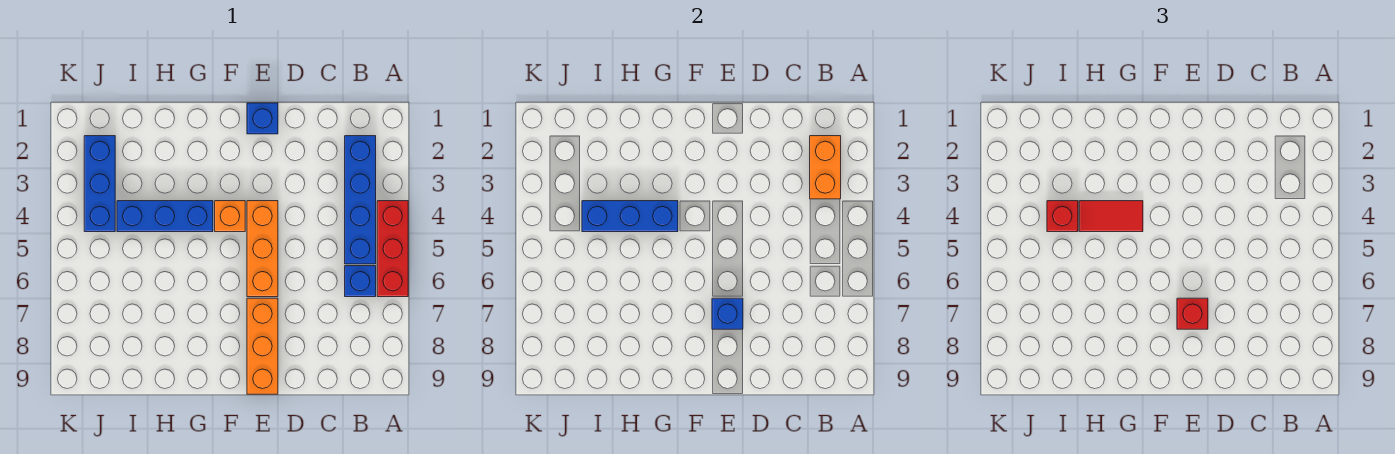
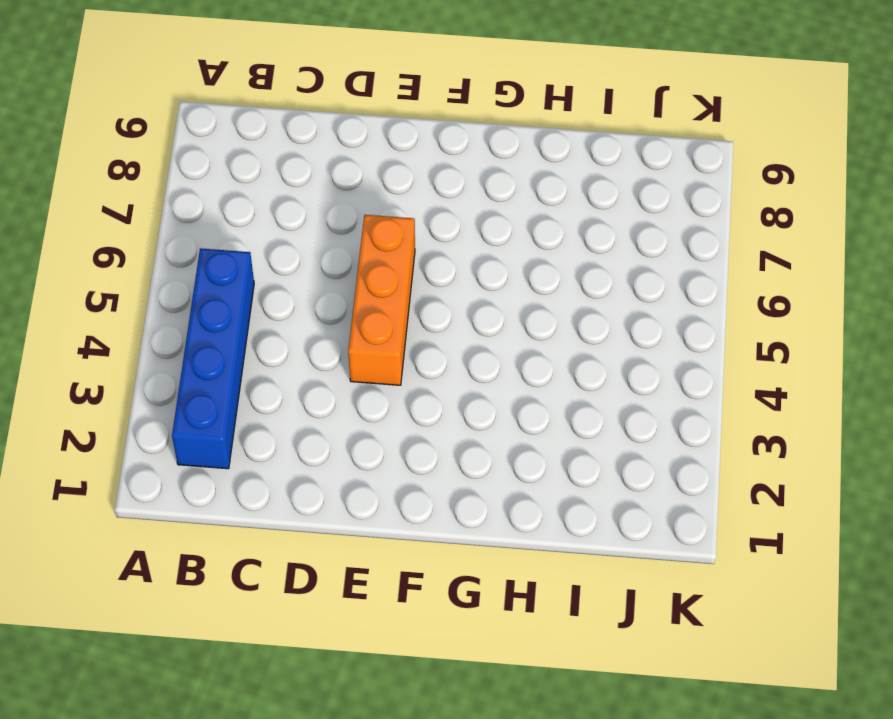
none -> red 1x3 brick [377,201,408,297]
none -> blue 1x1 brick [345,266,376,297]
none -> blue 1x1 brick [247,103,278,134]

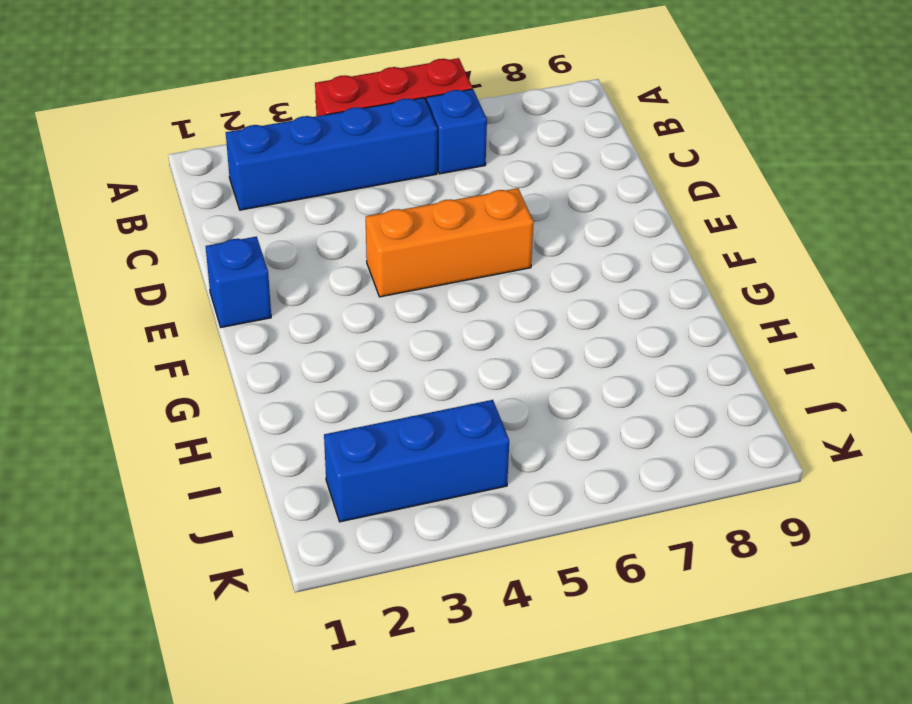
none -> orange 1x3 brick [247,298,278,394]
none -> orange 1x1 brick [215,201,245,232]
none -> blue 1x3 brick [117,201,213,232]

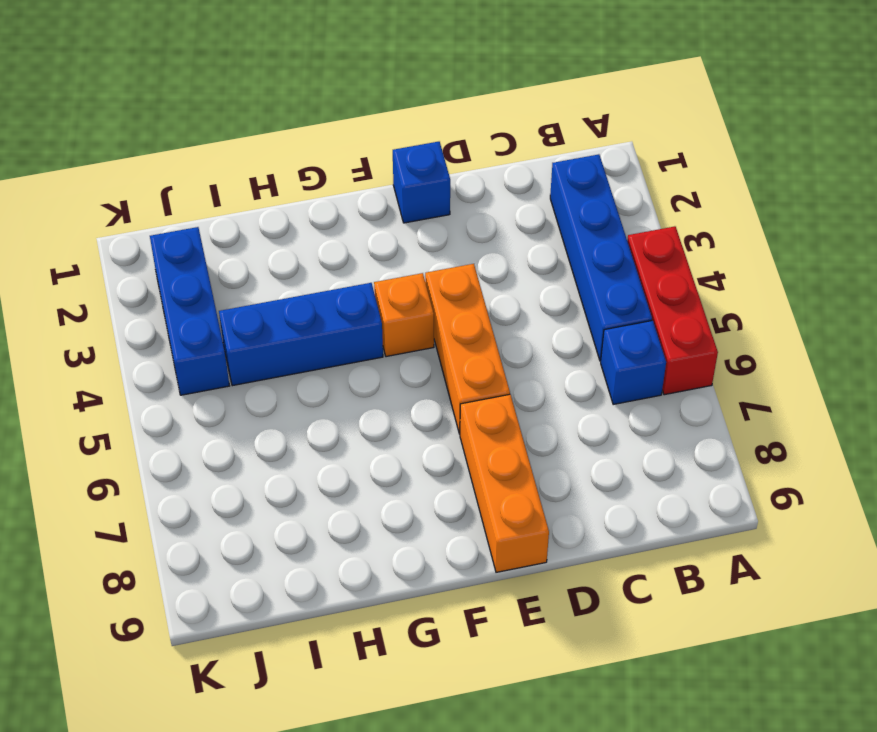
none -> orange 1x2 brick [810,136,841,199]
none -> blue 1x1 brick [712,298,743,329]
none -> blue 1x3 brick [582,201,678,232]

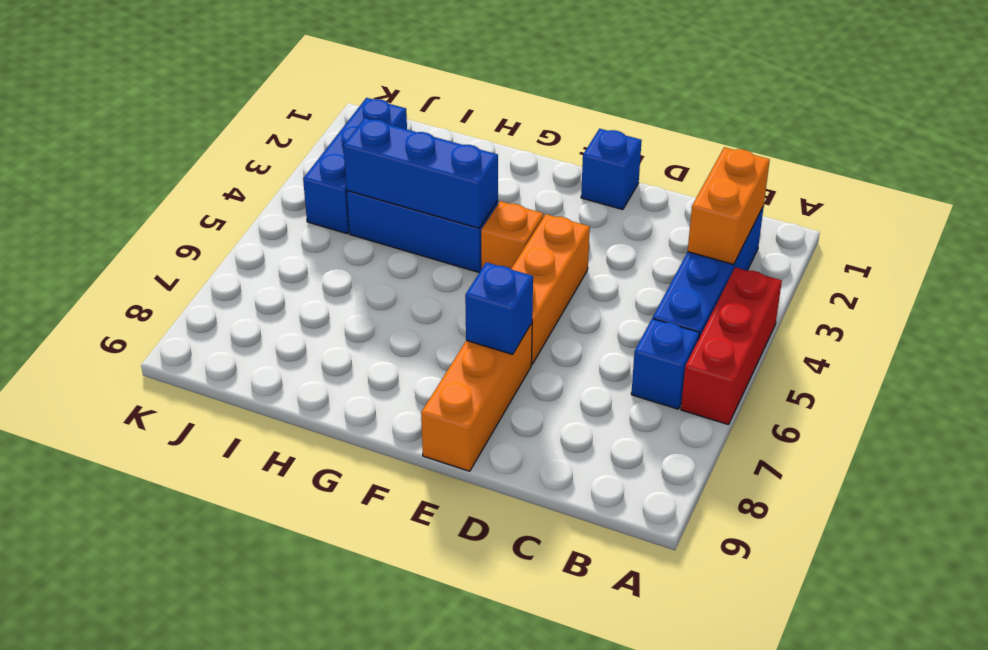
none -> red 1x1 brick [1177,298,1208,329]
none -> red 1x2 tile [1079,201,1143,232]
none -> red 1x1 brick [1047,201,1078,232]

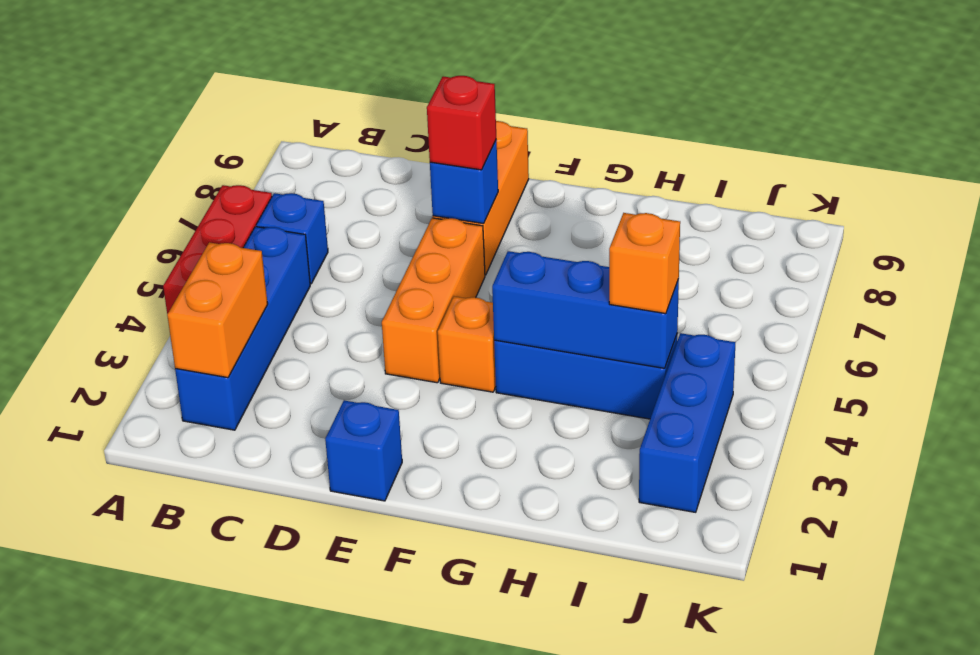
orange 1x1 brick [609,213,680,314] -> red 1x1 brick [1047,201,1078,232]
none -> red 1x2 tile [1079,201,1143,232]

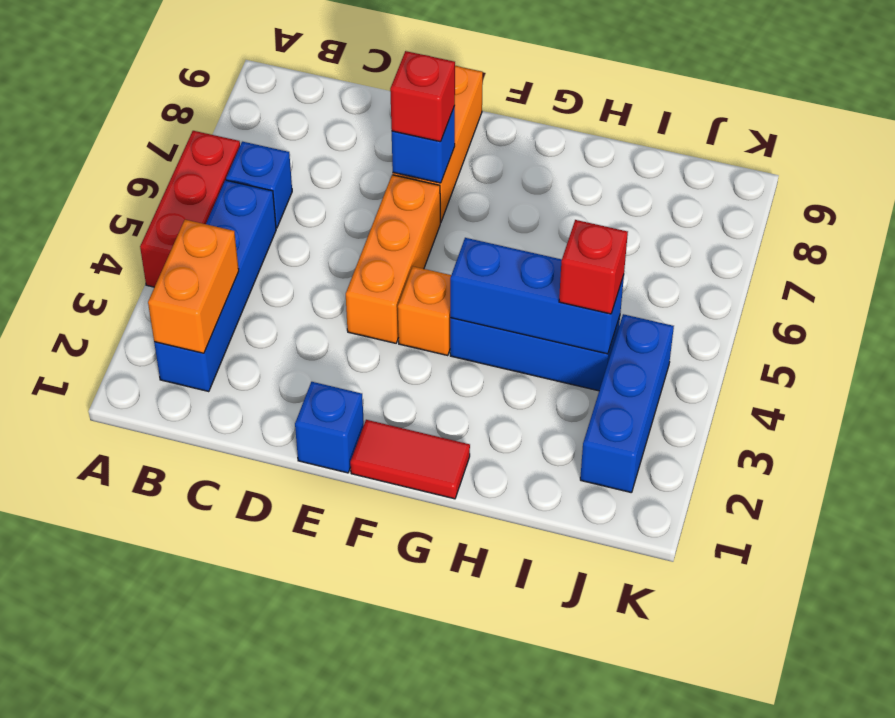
red 1x2 tile [350,420,470,499] -> red 1x2 tile moved to [1079,201,1143,232]

